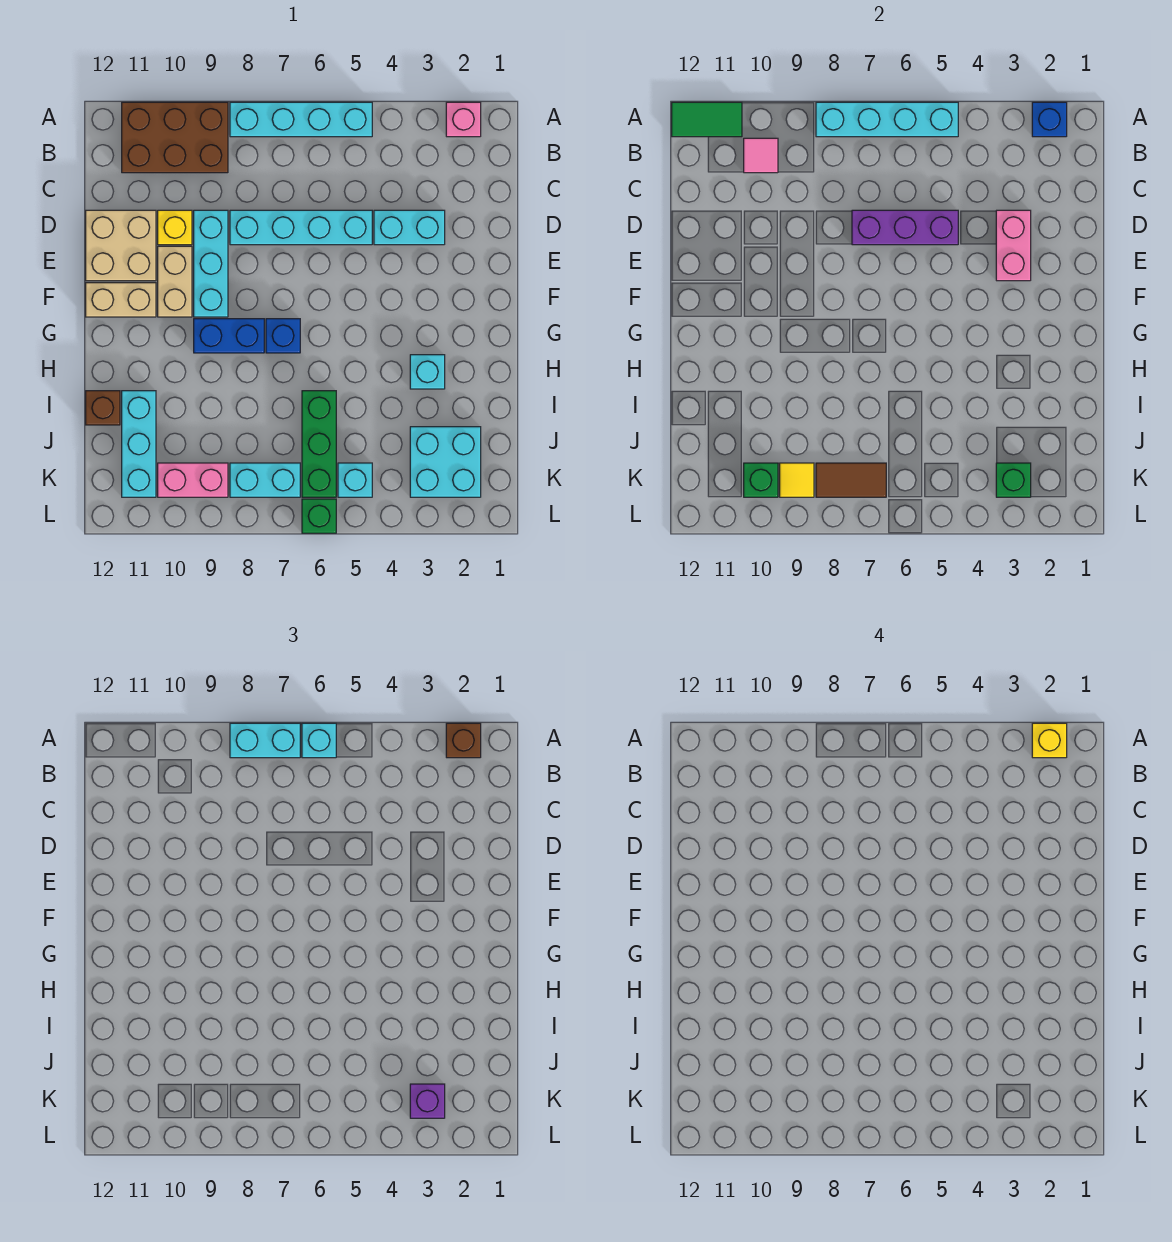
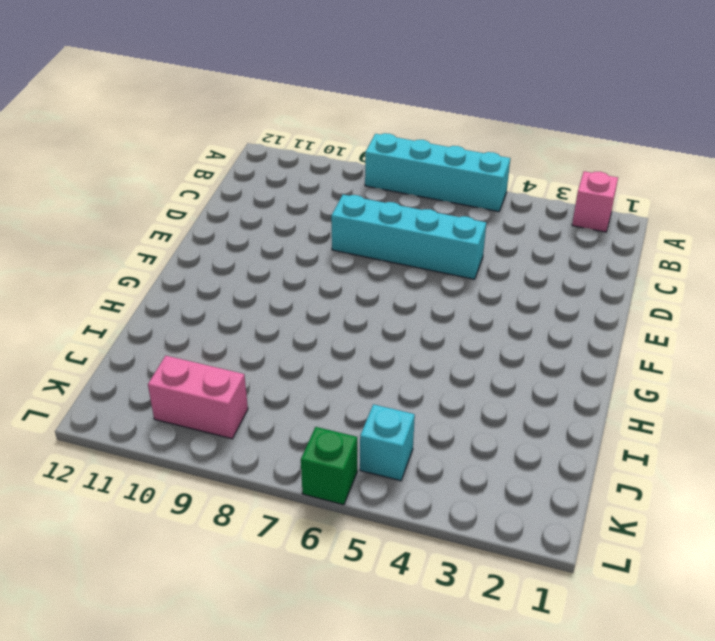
none -> brown 2x3 brick [122,102,228,173]
none -> cyan 1x2 brick [374,210,445,245]
none -> cyan 1x3 brick [194,210,228,317]
none -> yellow 1x1 brick [158,210,192,245]

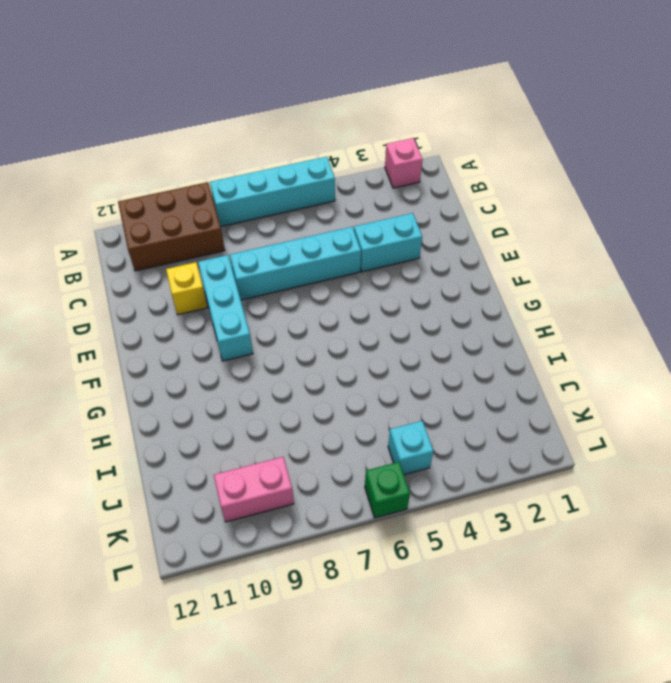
none -> tan 2x2 brick [86,210,156,281]
none -> tan 1x2 brick [158,246,192,317]
none -> tan 1x2 brick [86,283,156,317]
none -> blue 1x1 brick [266,319,300,353]

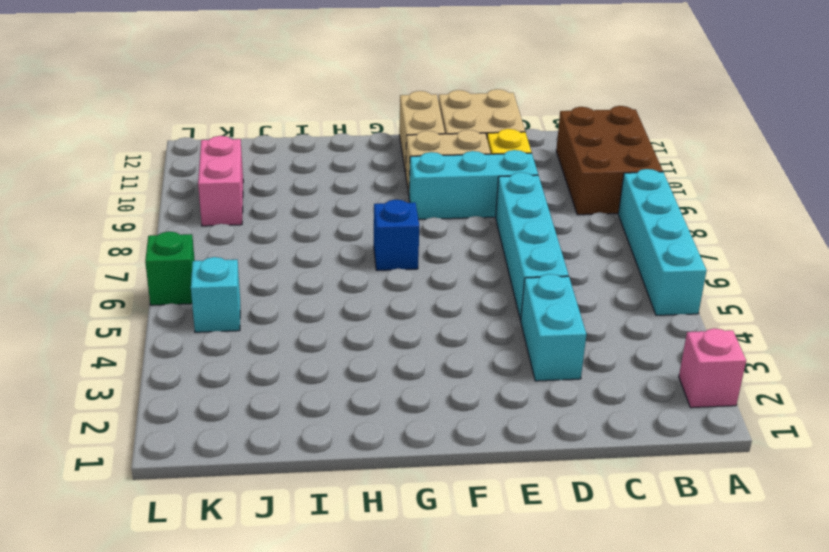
none -> blue 1x2 brick [194,319,264,353]
none -> cyan 1x1 brick [410,355,445,389]
none -> green 1x3 brick [302,391,336,497]
none -> cyan 1x3 brick [122,391,156,497]

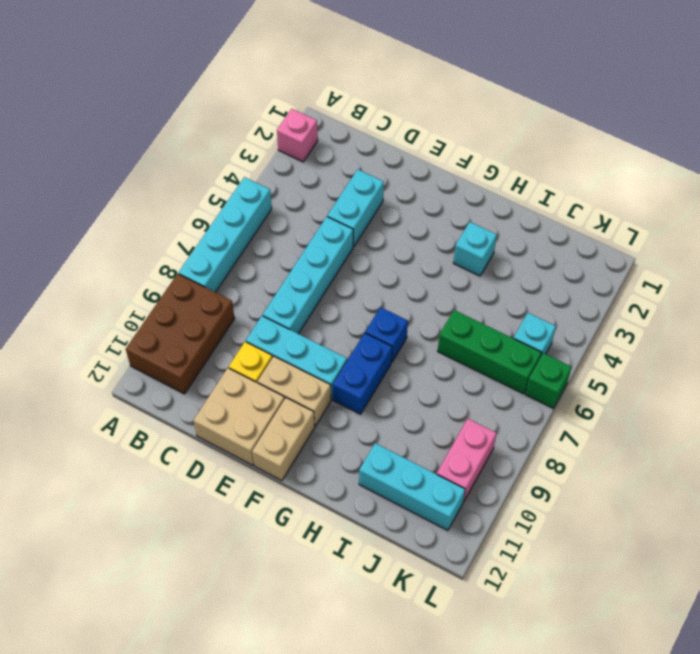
none -> brown 1x1 brick [86,391,120,425]
none -> cyan 2x2 brick [410,427,481,497]
none -> cyan 1x2 brick [230,463,300,497]
none -> blue 1x1 brick [1032,102,1067,137]

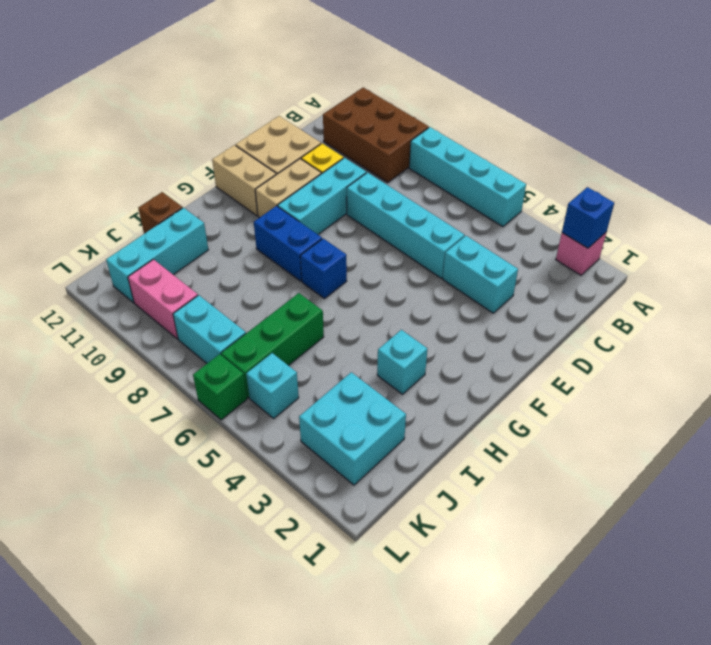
none -> cyan 1x4 brick [816,102,958,137]
none -> green 1x2 tile [672,102,742,137]
none -> pink 1x1 tile [744,138,778,173]
none -> pink 1x2 brick [996,210,1031,281]

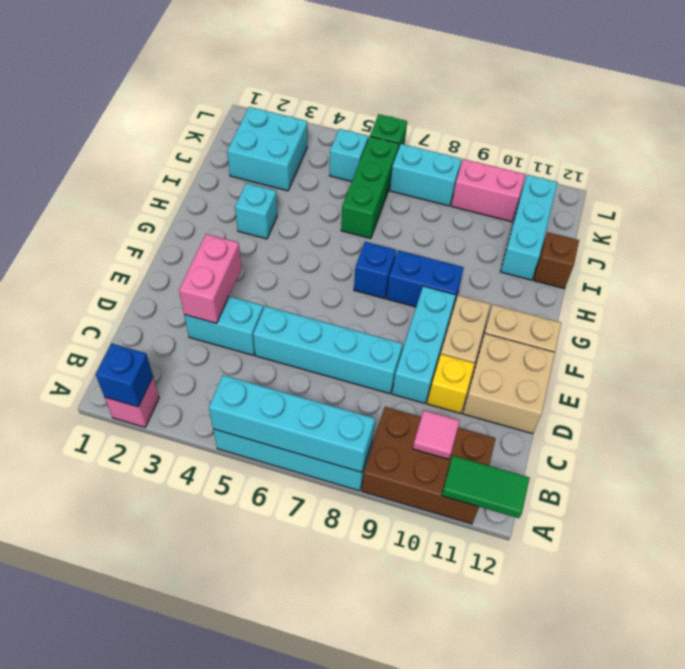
none -> purple 1x3 brick [852,210,958,245]
none -> green 1x1 brick [996,463,1031,497]
none -> brown 1x2 tile [816,463,886,497]
none -> yellow 1x1 tile [780,463,814,497]

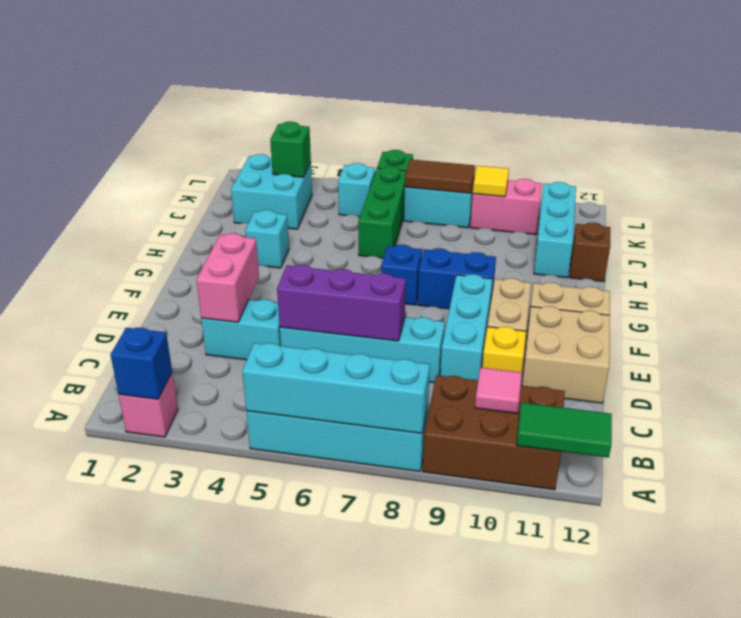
none -> green 1x1 brick [744,463,778,497]
none -> brown 1x1 brick [446,723,481,758]
none -> cyan 1x1 brick [302,723,336,758]
none -> cyan 1x2 brick [230,723,300,758]

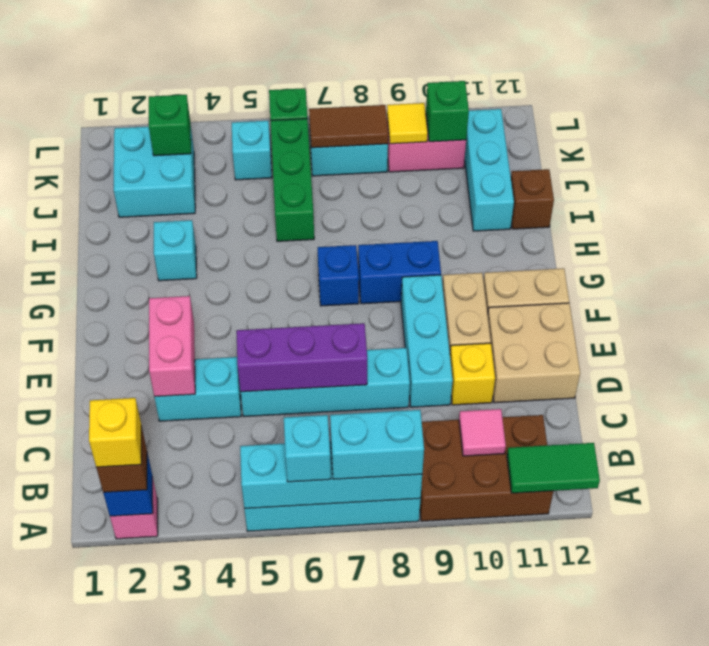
none -> purple 1x1 brick [410,1084,445,1118]

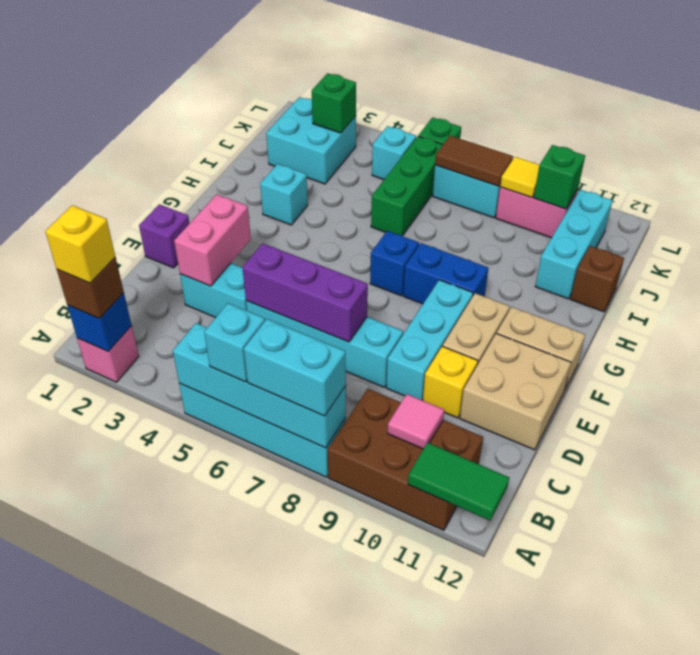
purple 1x1 brick [139,204,189,268] -> purple 1x1 brick moved to [410,1084,445,1118]

